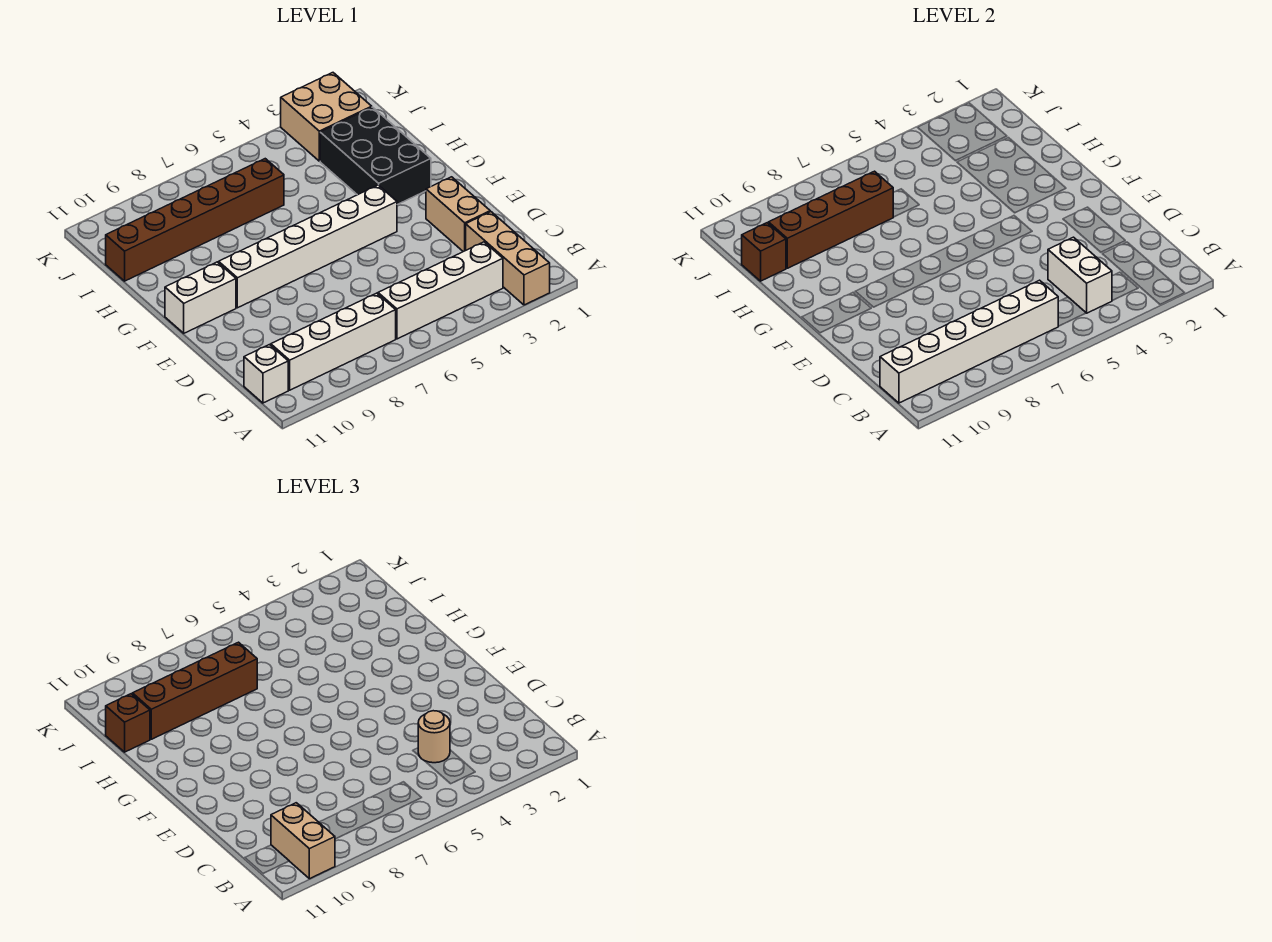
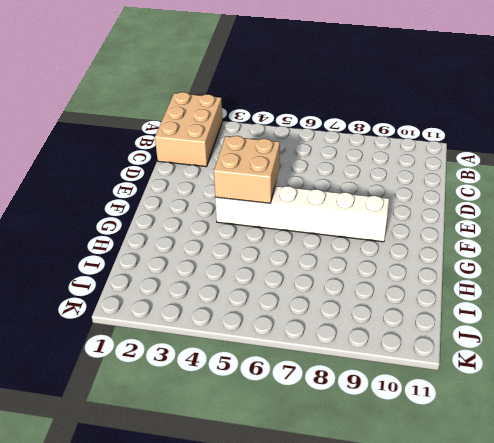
tan 2x3 brick [155,92,223,167] -> tan 1x3 brick [466,212,550,305]
tan 2x2 brick [214,136,280,203] -> tan 2x2 brick moved to [281,73,372,161]
none -> white 1x4 brick [378,242,503,339]
none -> white 1x4 brick [271,293,396,390]
none -> white 1x1 brick [244,345,288,403]

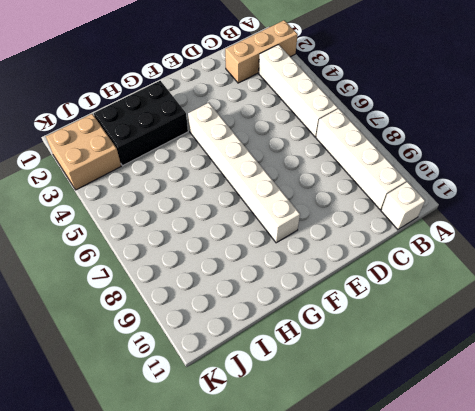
none -> tan 1x2 brick [426,177,490,252]
none -> white 1x2 brick [165,262,236,333]
none -> brown 1x6 brick [106,159,284,281]

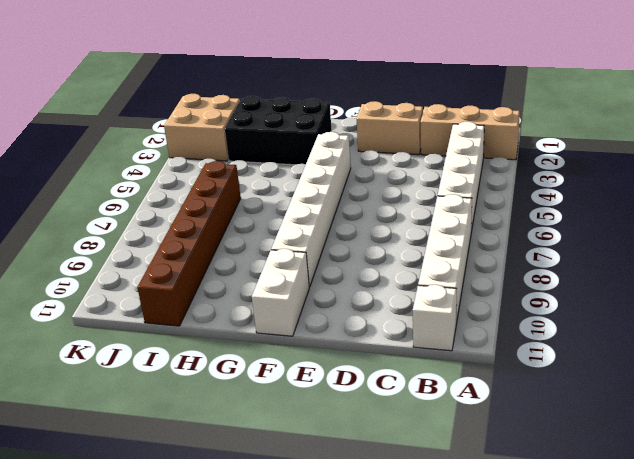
none -> white 1x2 brick [1048,237,1112,313]
none -> white 1x6 brick [880,280,1058,403]
none -> brown 1x4 brick [769,171,893,268]

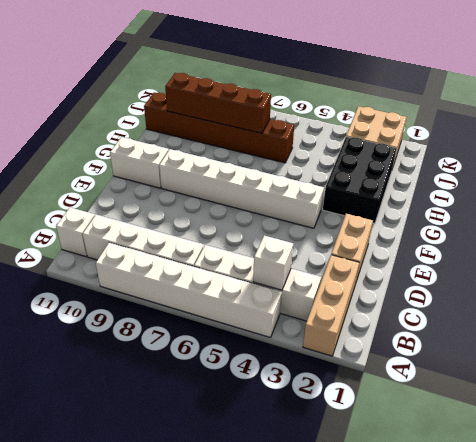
white 1x6 brick [96,243,282,338] -> white 1x6 brick moved to [880,280,1058,403]
white 1x1 brick [253,236,293,290] -> white 1x2 brick [1048,237,1112,313]
none -> brown 1x1 brick [742,223,786,281]
none -> tan 1x2 brick [271,803,335,879]
none -> tan 1x1 round brick [418,711,450,763]

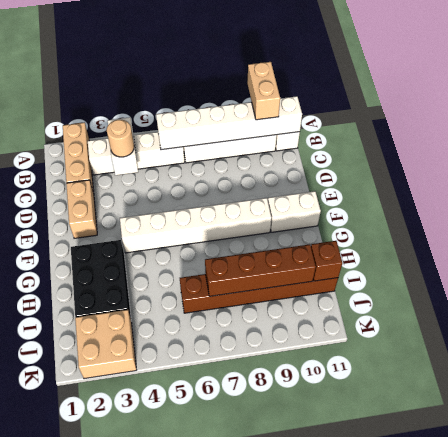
none -> brown 1x4 brick [133,642,257,739]
none -> brown 1x1 brick [106,694,150,752]

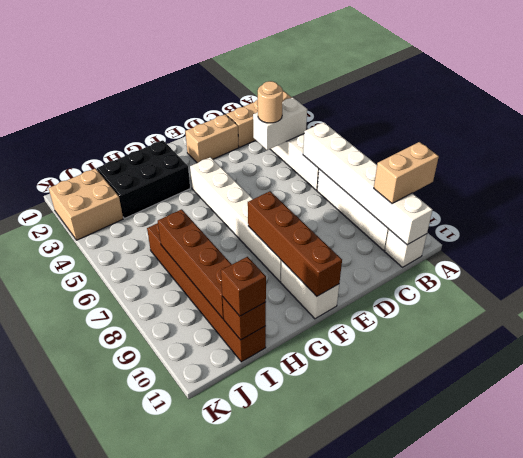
brown 1x4 brick [248,191,342,296] -> brown 1x4 brick moved to [133,642,257,739]

